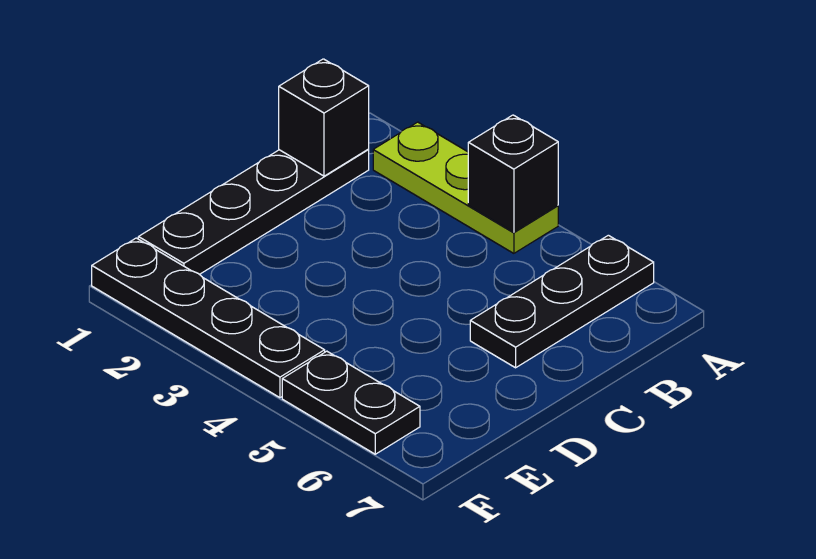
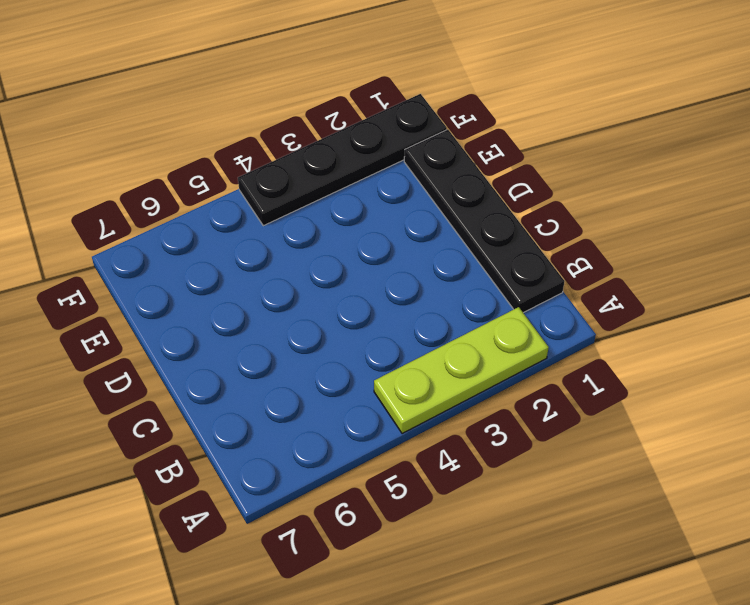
none -> black 1x3 plate [470,235,654,368]
none -> black 1x2 plate [282,351,420,454]

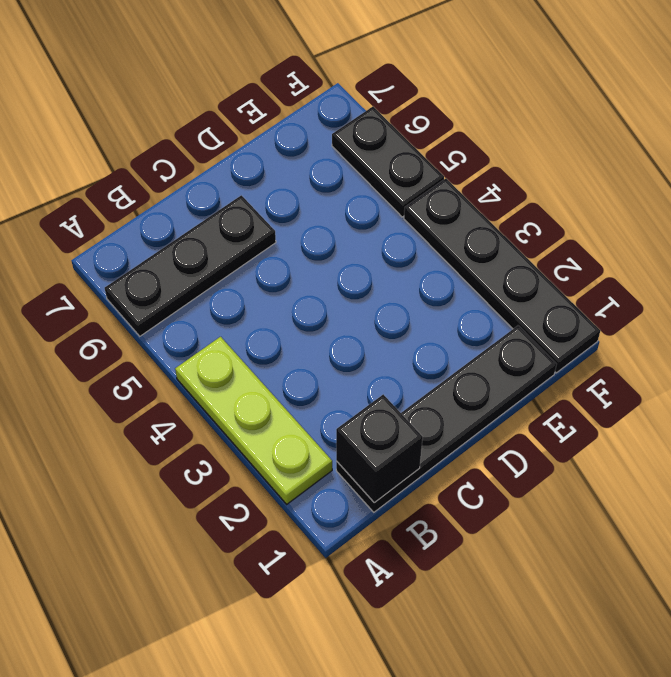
none -> black 1x1 brick [468,115,558,232]

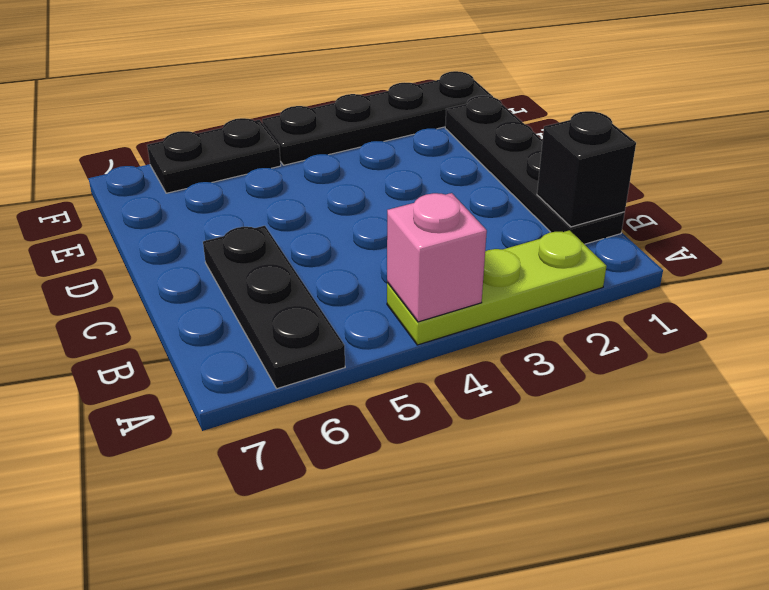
pink 1x1 brick [387,193,487,322] -> black 1x1 brick [468,115,558,232]

